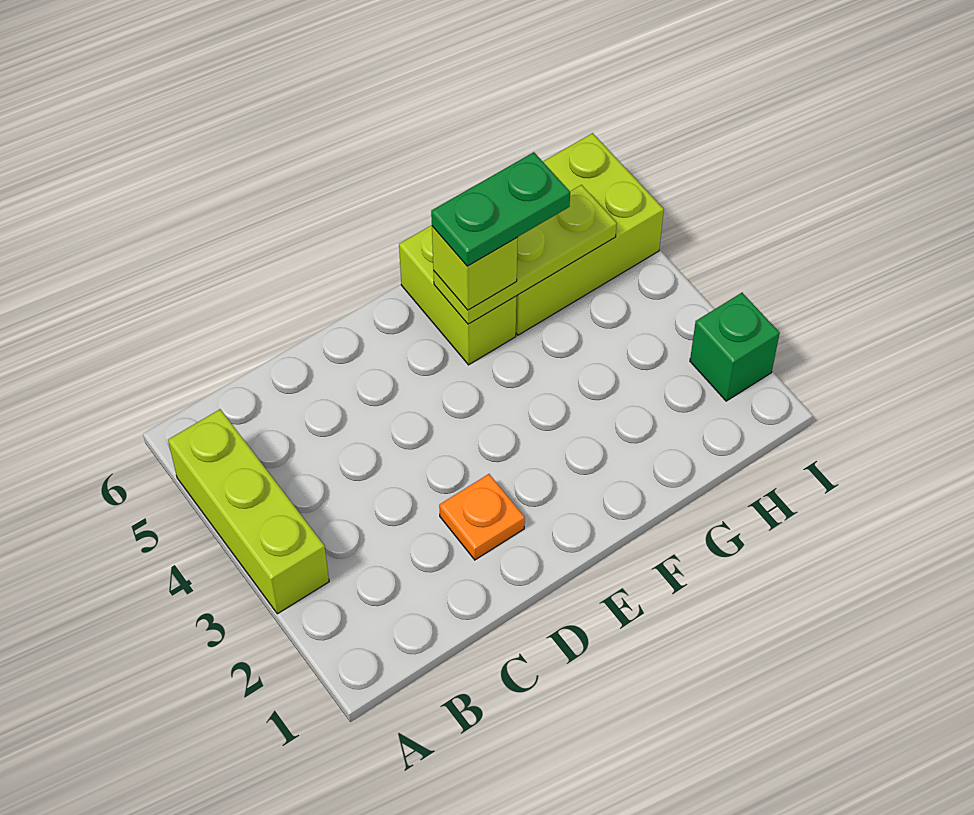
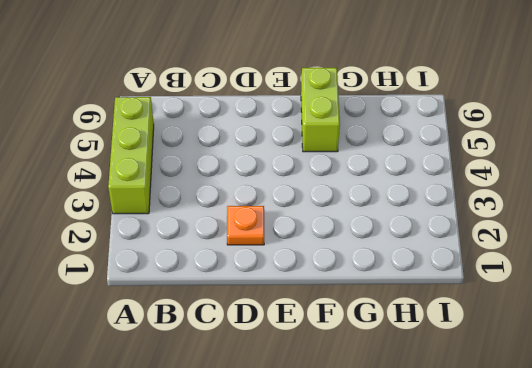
none -> lime 2x3 brick [516,133,664,335]
none -> green 1x1 brick [690,293,780,401]

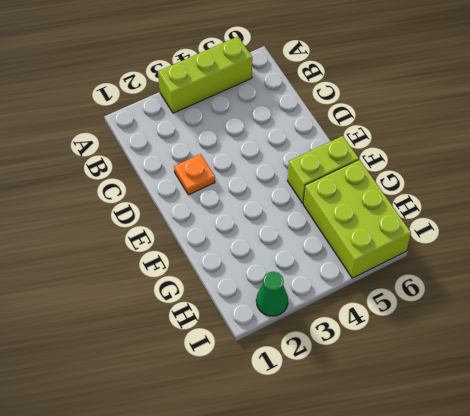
green 1x1 cone [256,272,288,316] -> green 1x1 brick [690,293,780,401]
none -> lime 1x3 plate [433,185,617,324]
none -> lime 1x1 brick [432,226,518,310]

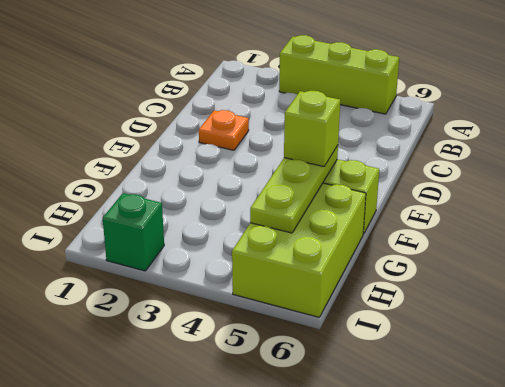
none -> green 1x2 plate [431,152,570,266]

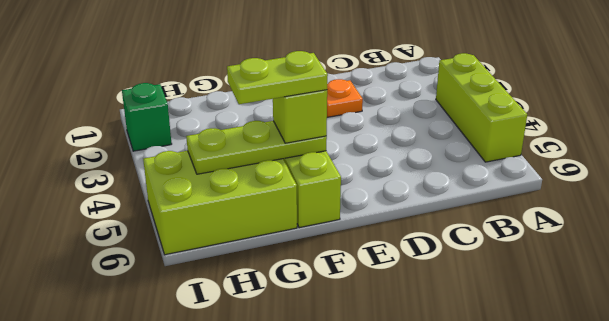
lime 1x2 plate [227,51,328,104] -> green 1x2 plate [431,152,570,266]

